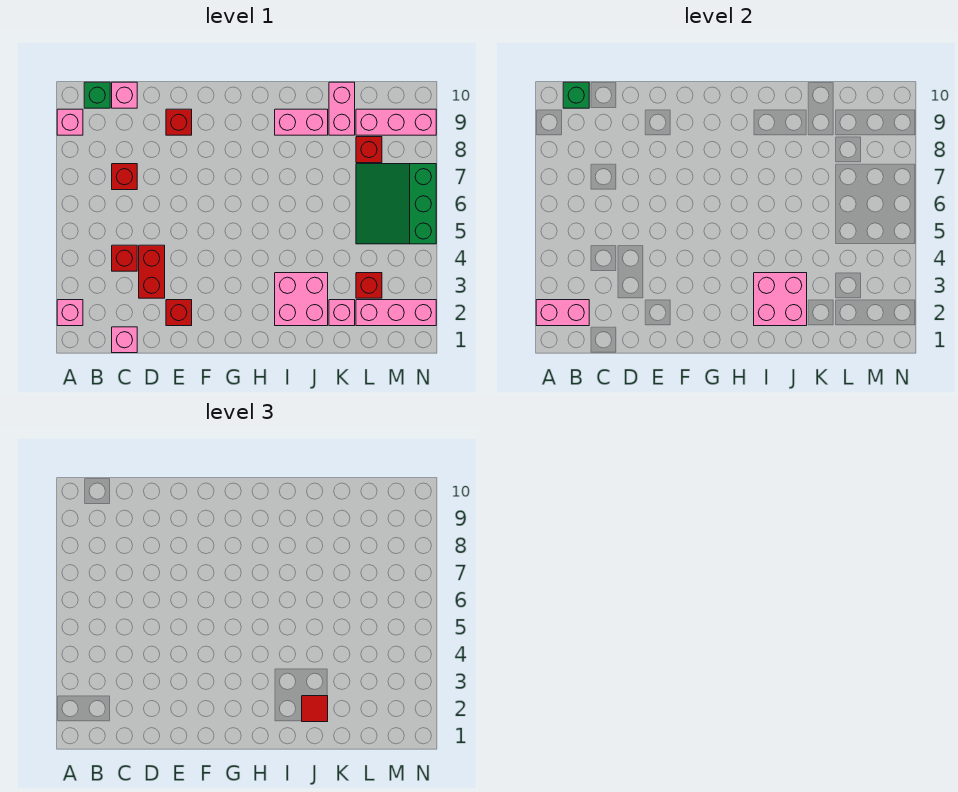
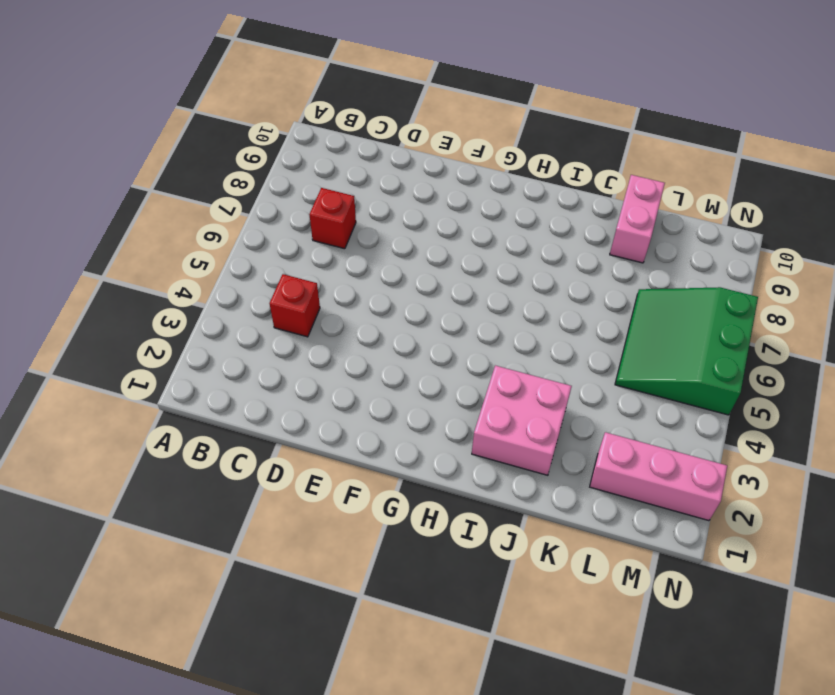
none -> pink 1x1 brick [57,300,83,326]
none -> pink 1x1 brick [57,109,83,135]
none -> green 1x1 brick [84,82,110,108]

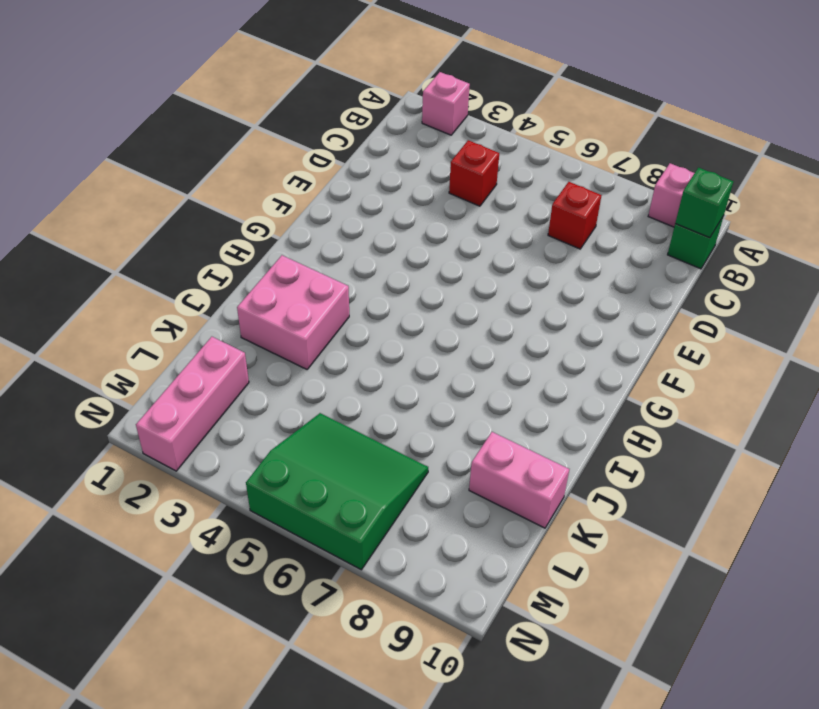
none -> pink 1x1 brick [112,327,137,353]
none -> pink 1x1 brick [112,82,137,108]
none -> red 1x2 brick [139,245,165,298]

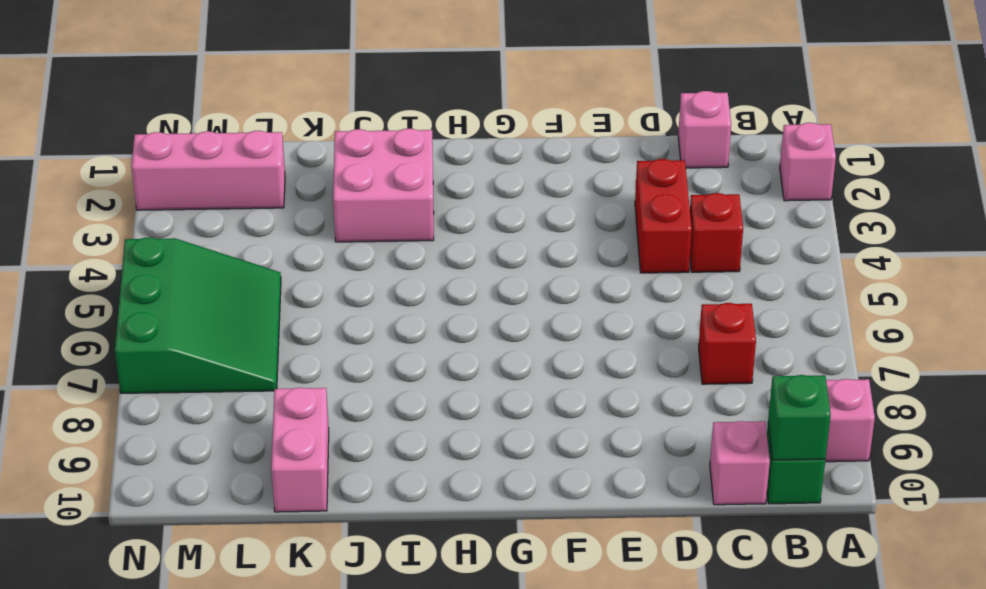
none -> red 1x1 brick [166,300,192,326]
none -> red 1x1 brick [166,109,192,135]
none -> pink 1x2 brick [275,109,328,135]

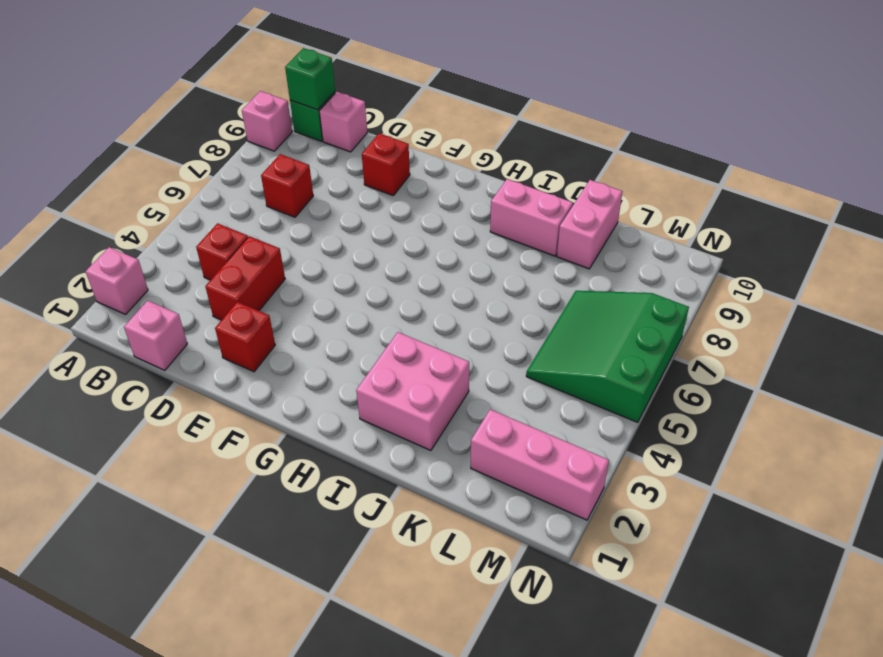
none -> pink 1x1 brick [329,300,355,326]
none -> red 1x1 brick [356,273,382,298]
none -> red 1x1 brick [356,137,382,163]

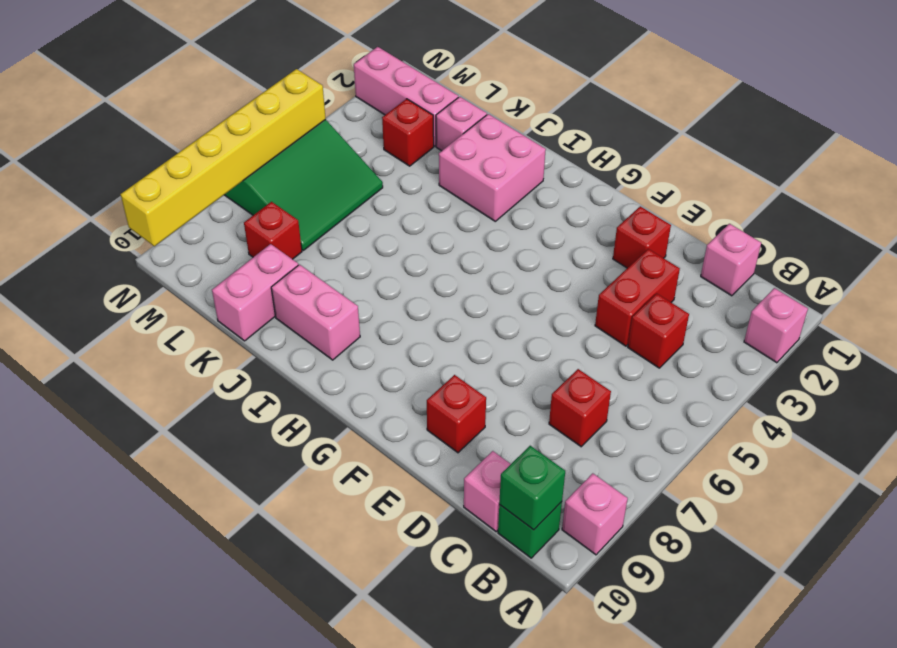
yellow 1x6 brick [121,69,326,246] -> none
none -> pink 1x3 brick [356,109,436,135]
none -> pink 1x2 brick [536,300,589,326]
none -> pink 2x2 brick [754,273,807,326]

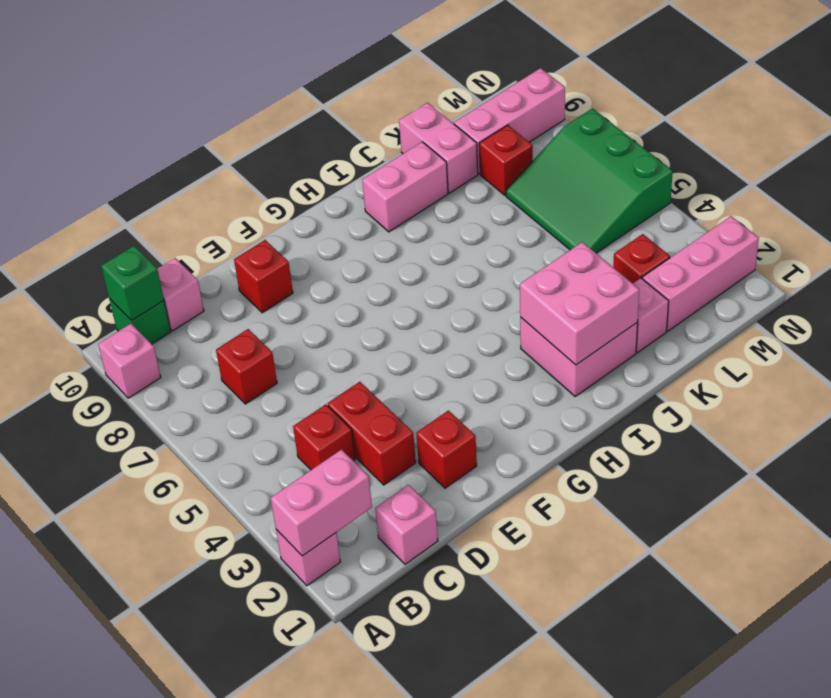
none -> red 1x1 tile [302,696,328,722]

